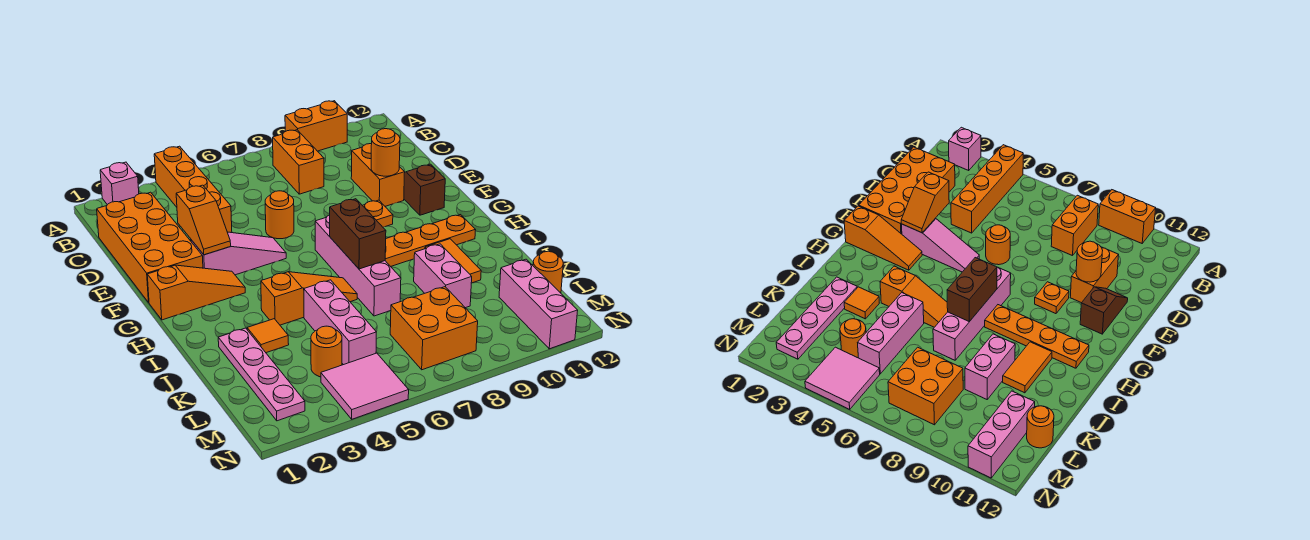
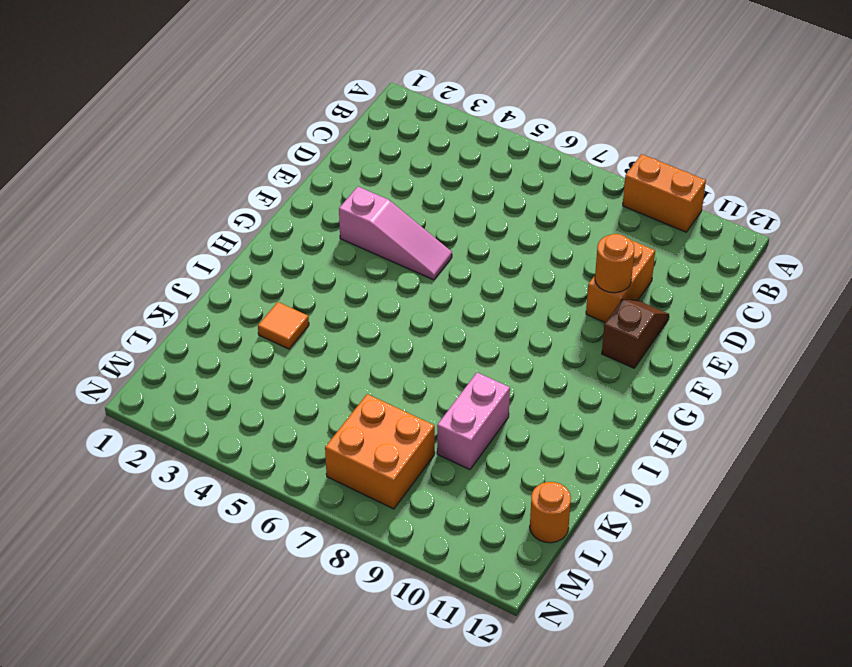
none -> pink 1x1 brick [100,162,139,205]
none -> orange 1x4 brick [154,146,232,233]
none -> orange 1x2 brick [273,130,324,194]

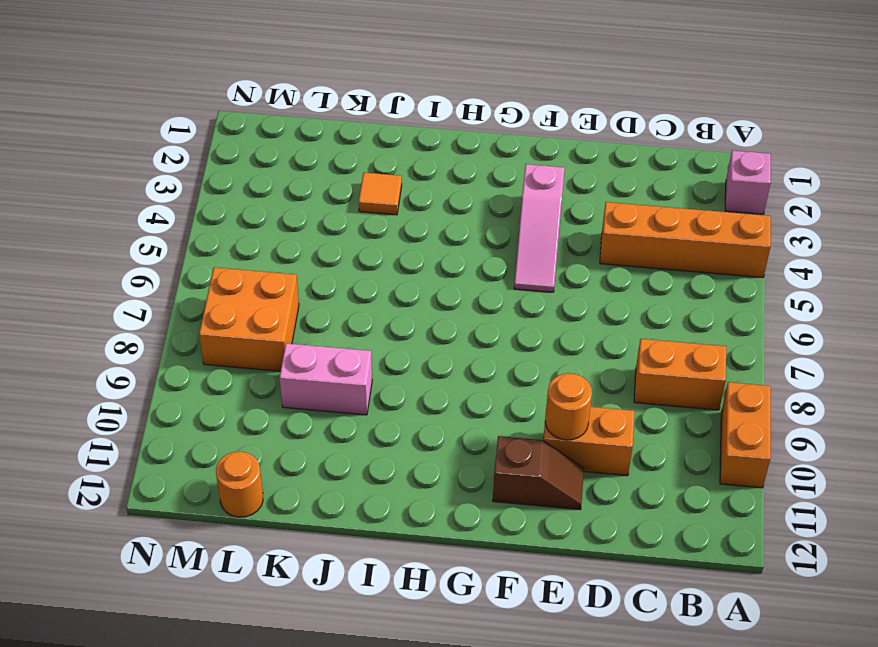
none -> orange 2x4 brick [97,192,203,302]
none -> orange 1x1 round brick [265,191,294,239]
none -> orange 1x1 plate [362,200,393,227]

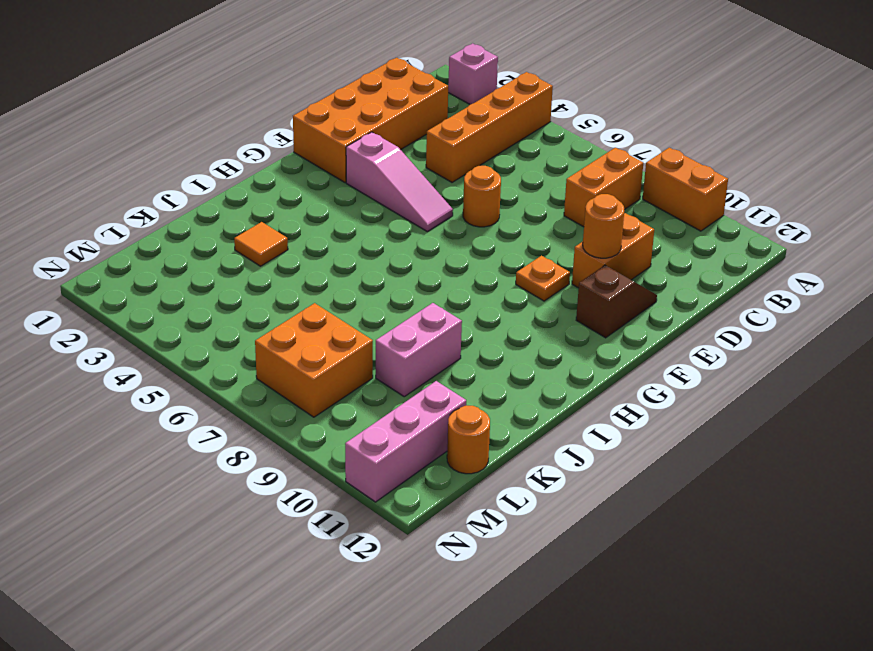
none -> orange 1x3 slope [147,265,245,320]
none -> pink 1x4 brick [315,215,401,316]
none -> orange 1x4 plate [385,215,476,267]

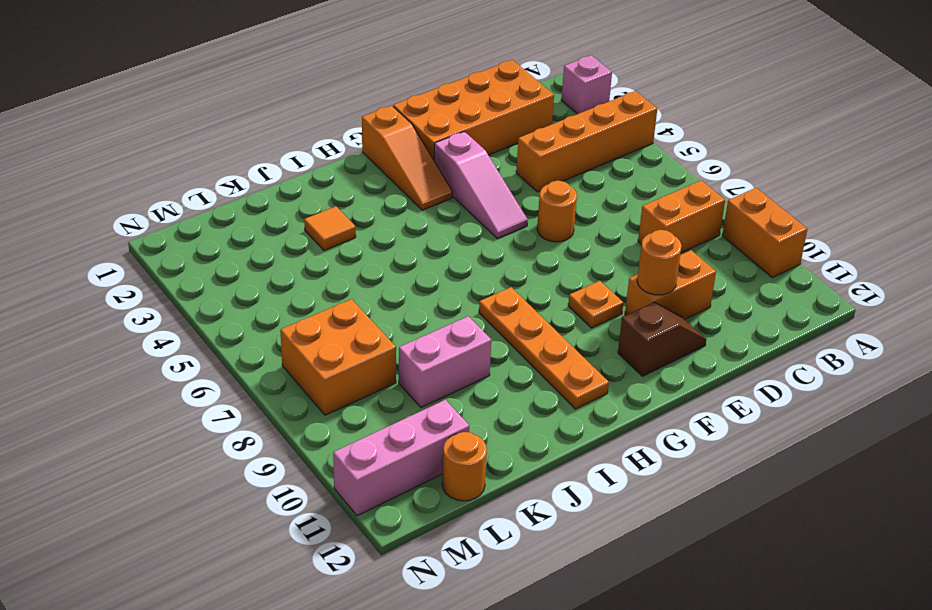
none -> pink 1x4 brick [315,215,401,316]
none -> orange 1x3 slope [261,272,357,325]
none -> orange 1x2 tile [425,239,481,283]

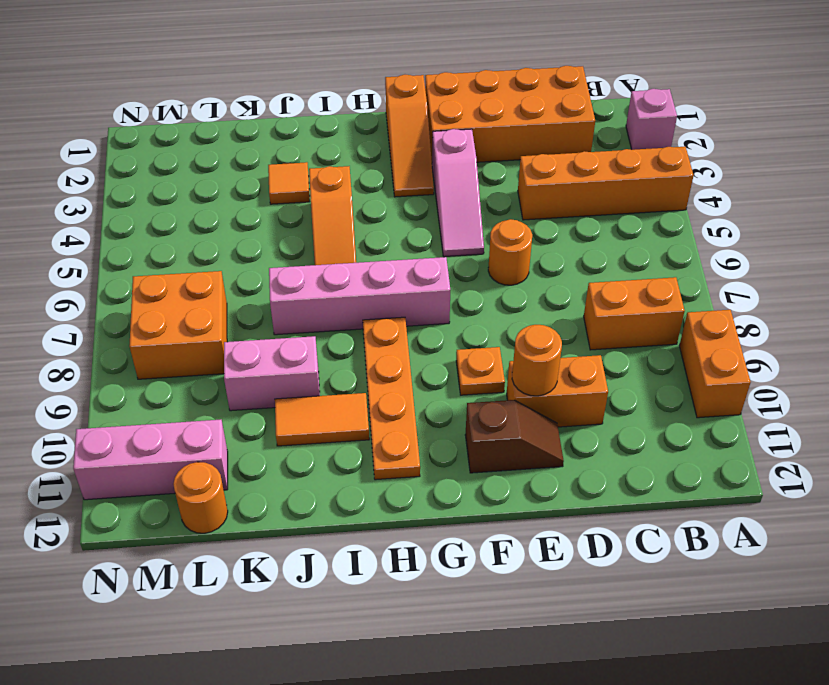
none -> pink 1x4 plate [218,328,305,421]
none -> pink 1x3 brick [304,280,376,365]
none -> orange 1x1 round brick [311,326,342,377]

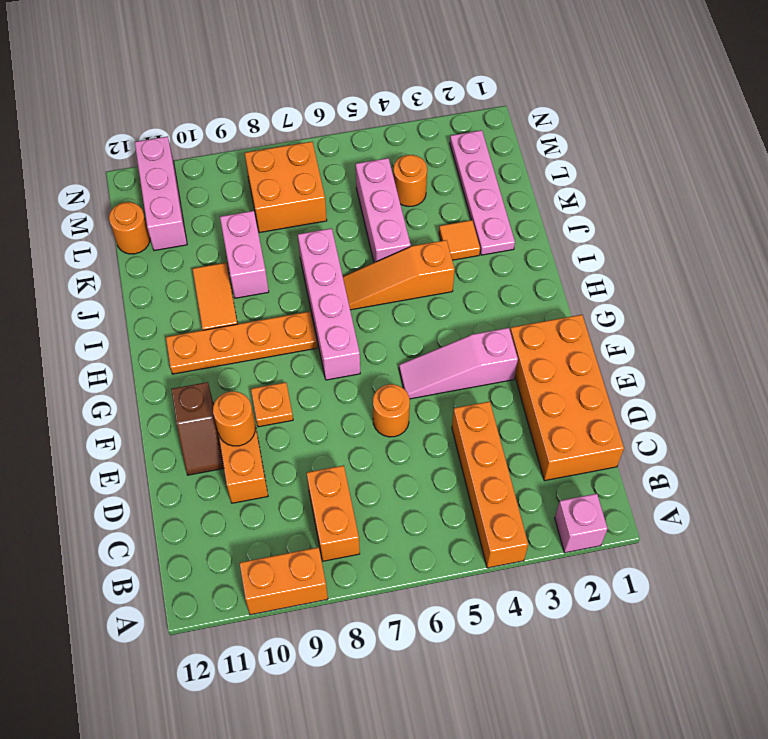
none -> orange 1x3 slope [147,265,245,320]
none -> pink 2x2 tile [321,353,409,419]
none -> orange 1x2 slope [176,185,231,255]

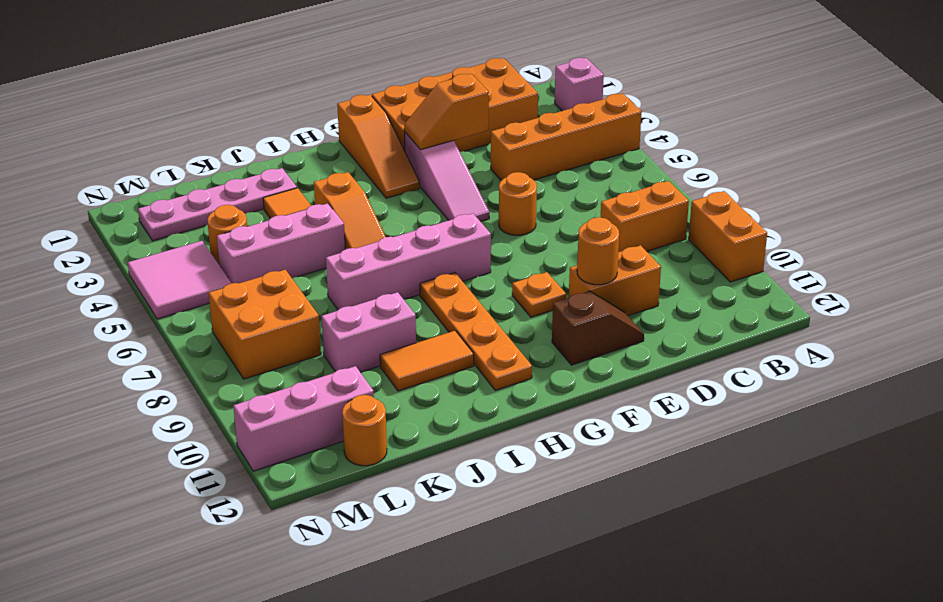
none -> brown 1x2 brick [330,199,386,269]

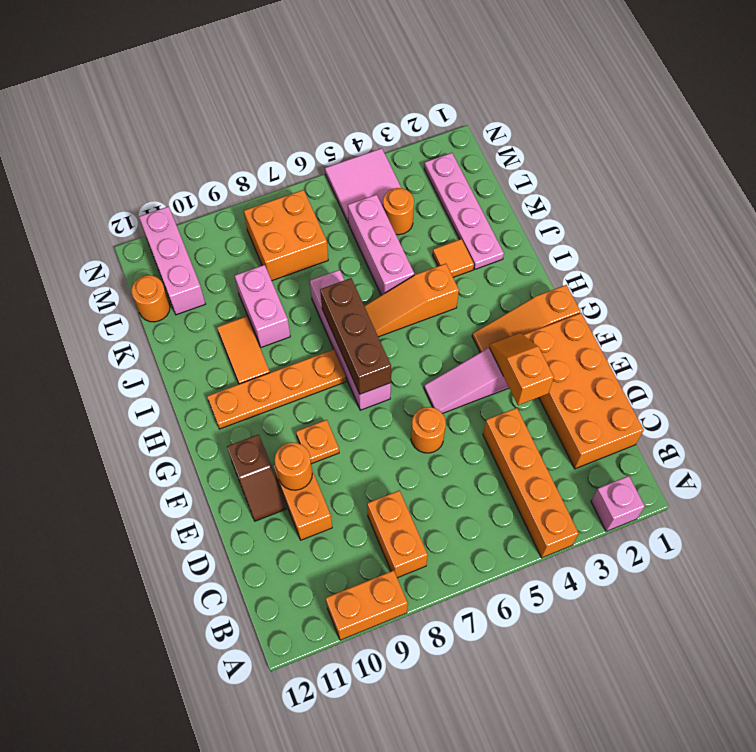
brown 1x3 brick [320,278,391,394] -> brown 1x2 brick [330,199,386,269]

